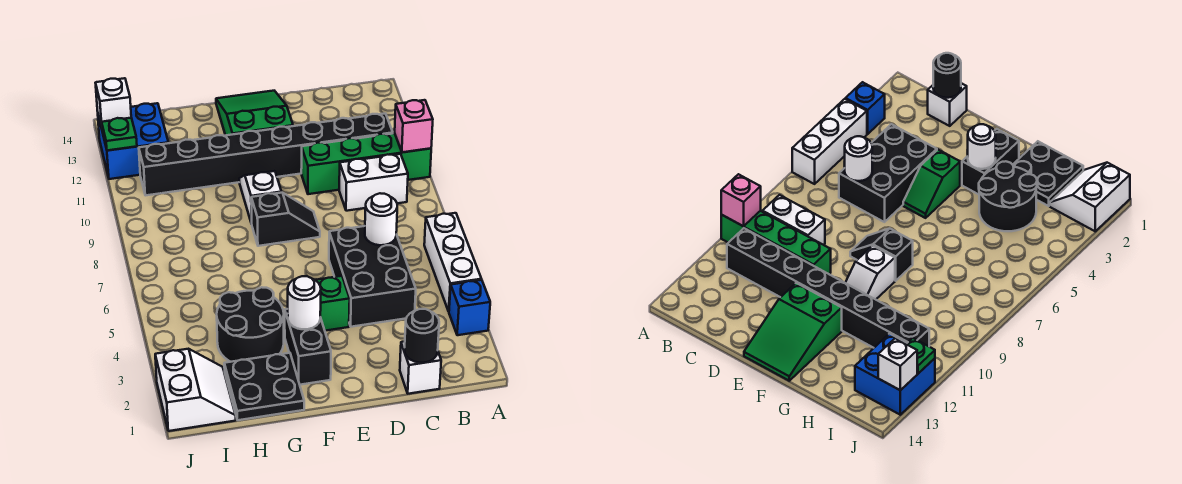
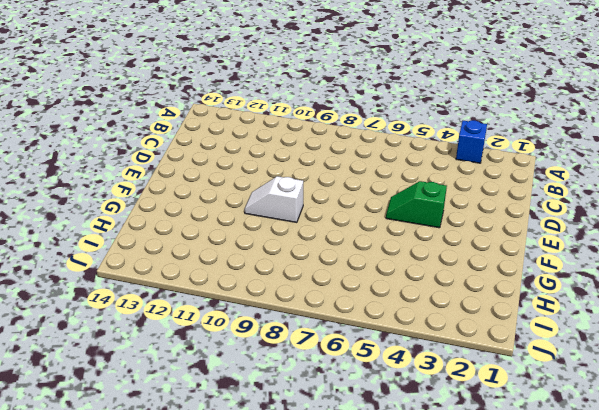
none -> white 1x3 brick [424,213,481,311]
none -> green 1x4 brick [301,133,431,194]
none -> white 1x2 brick [339,154,408,211]

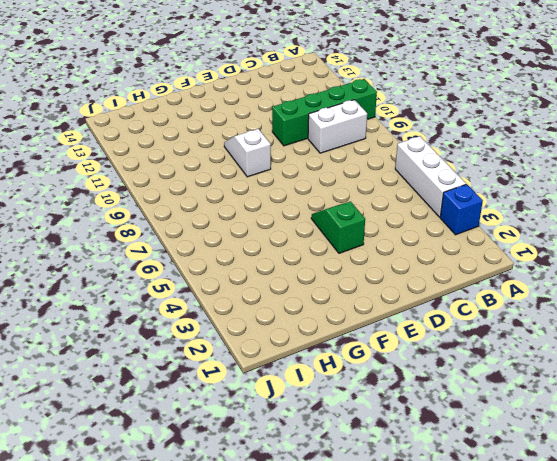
none -> black 1x8 brick [139,114,393,195]
none -> white 1x1 brick [400,341,441,394]
none -> black 2x3 brick [329,226,416,327]

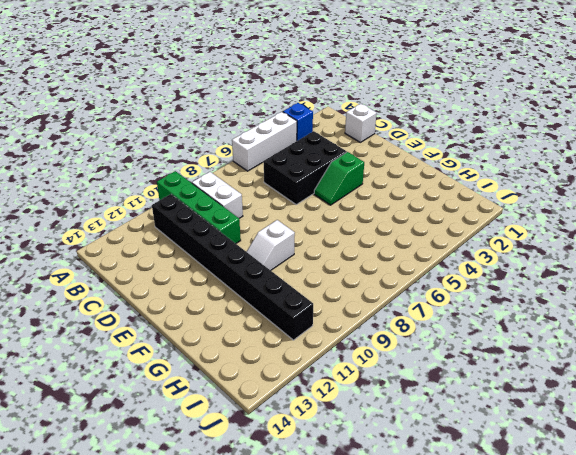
none -> black 1x2 slope [251,193,320,246]
none -> green 2x3 slope [216,91,293,135]
none -> black 1x2 brick [285,309,331,385]

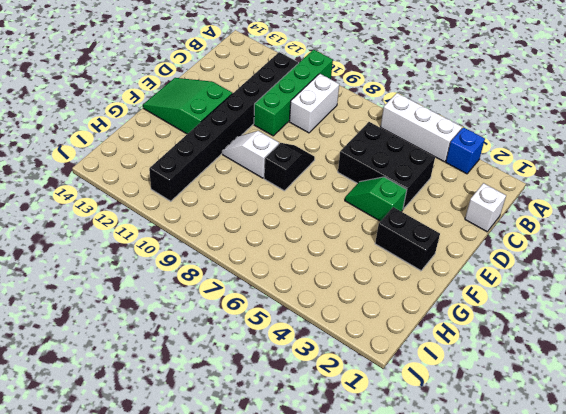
none -> black 2x2 plate [224,353,304,420]
none -> black 2x2 round brick [217,287,284,362]
none -> white 2x2 slope [155,349,236,431]

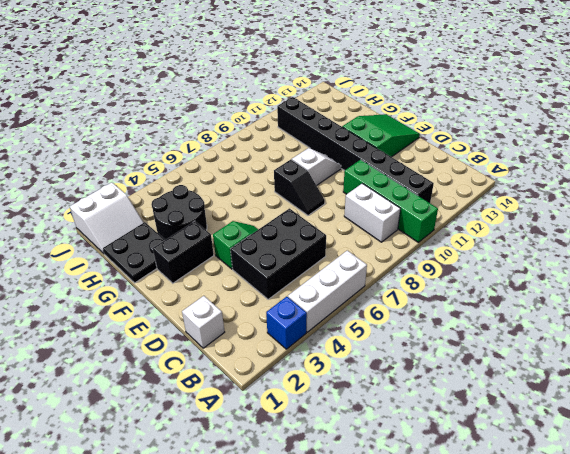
none -> blue 2x2 brick [98,103,168,179]
none -> pink 1x1 brick [395,100,433,152]
none -> black 1x1 round brick [405,309,439,363]

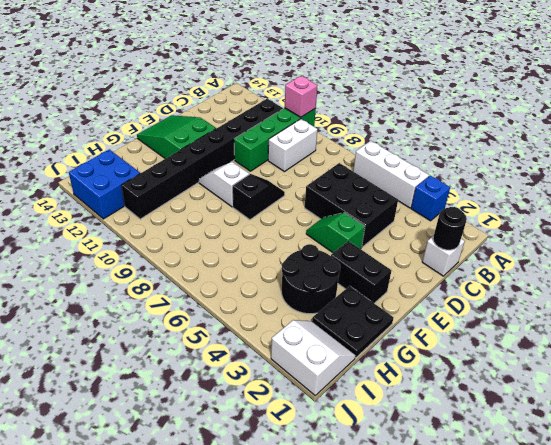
none -> white 1x1 round brick [365,193,397,245]
none -> white 1x1 round brick [288,276,321,329]
none -> green 1x1 plate [102,118,137,151]

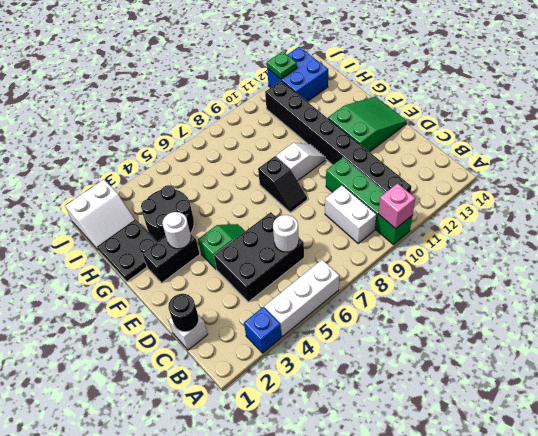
none -> white 1x1 brick [96,78,131,128]

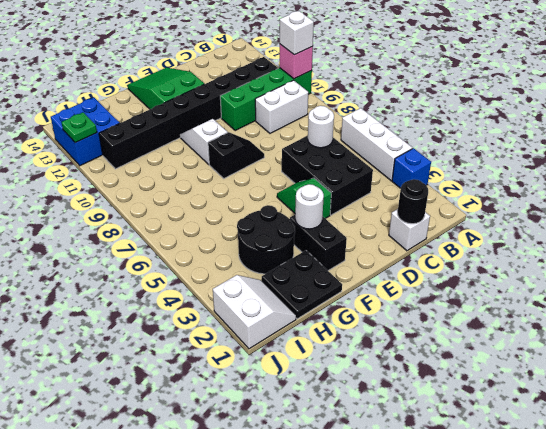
white 1x1 brick [280,11,314,55] -> white 1x1 brick moved to [96,78,131,128]

